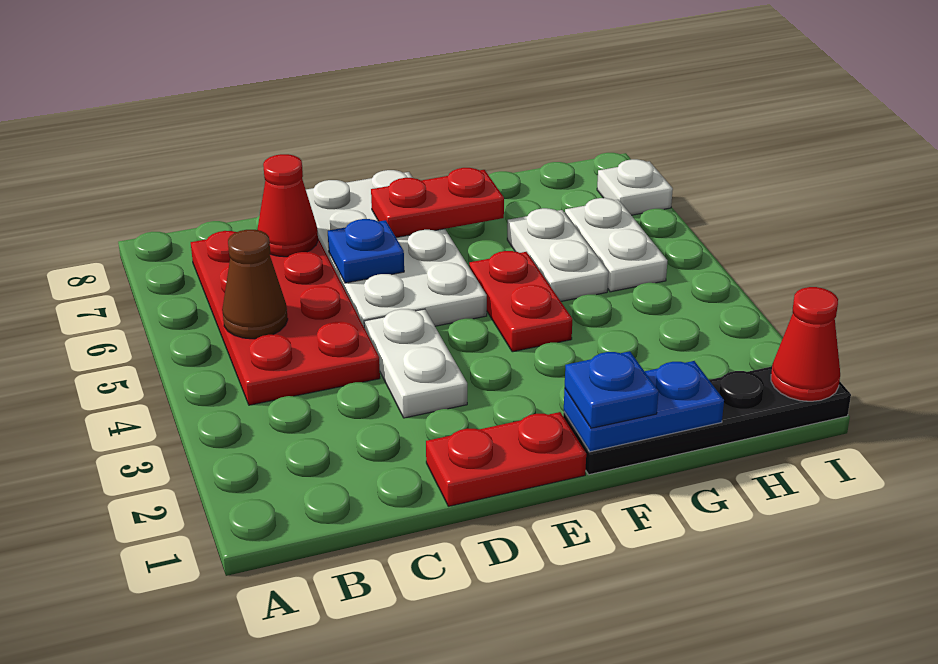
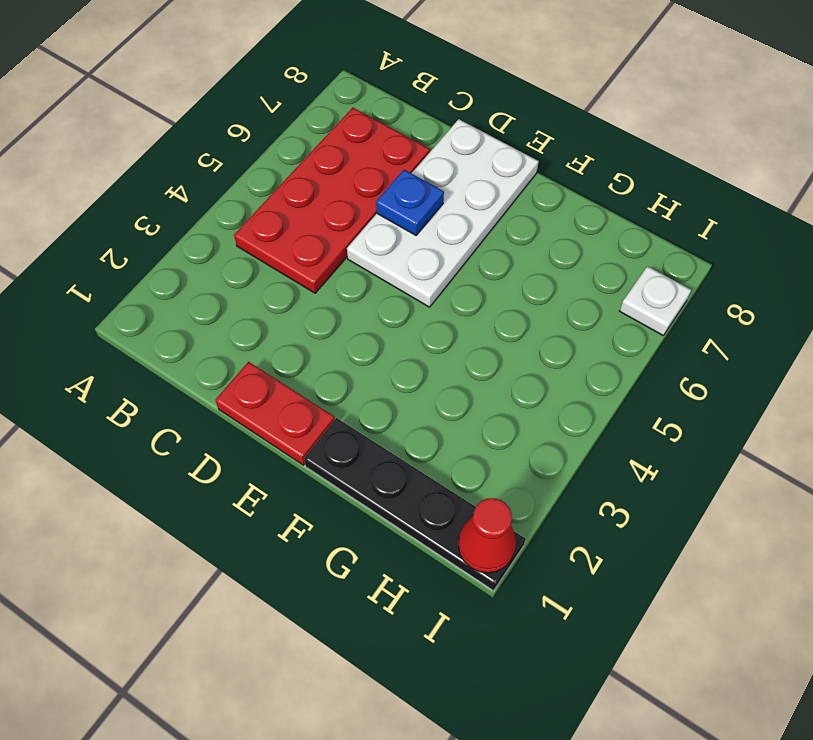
none -> white 1x2 plate [364,309,467,418]
none -> red 1x2 plate [469,251,572,352]
none -> white 1x2 plate [507,208,608,301]

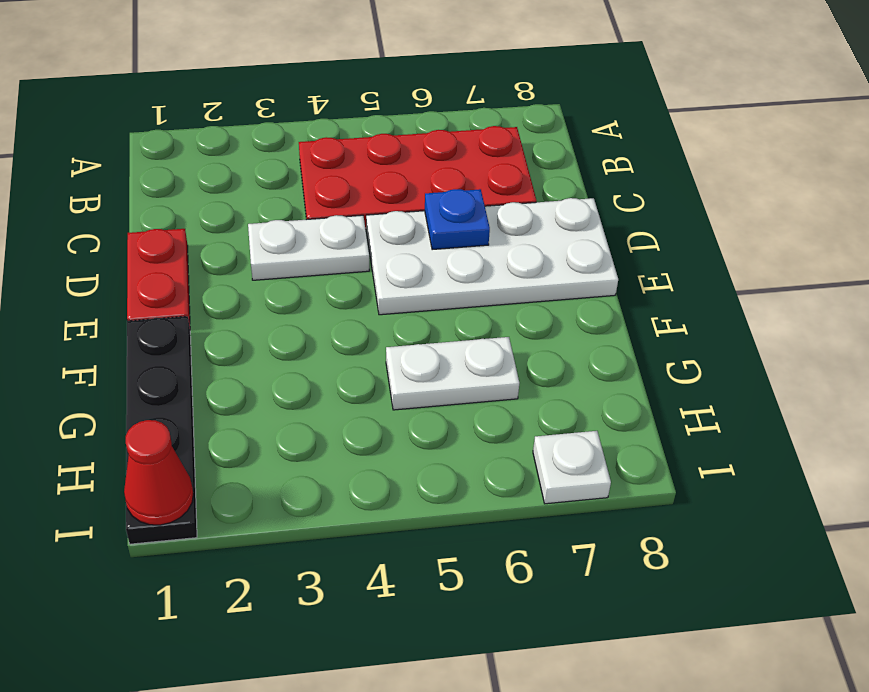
none -> red 1x2 plate [469,251,572,352]
none -> white 1x2 plate [565,198,667,292]
none -> brown 1x1 cone [222,230,288,339]

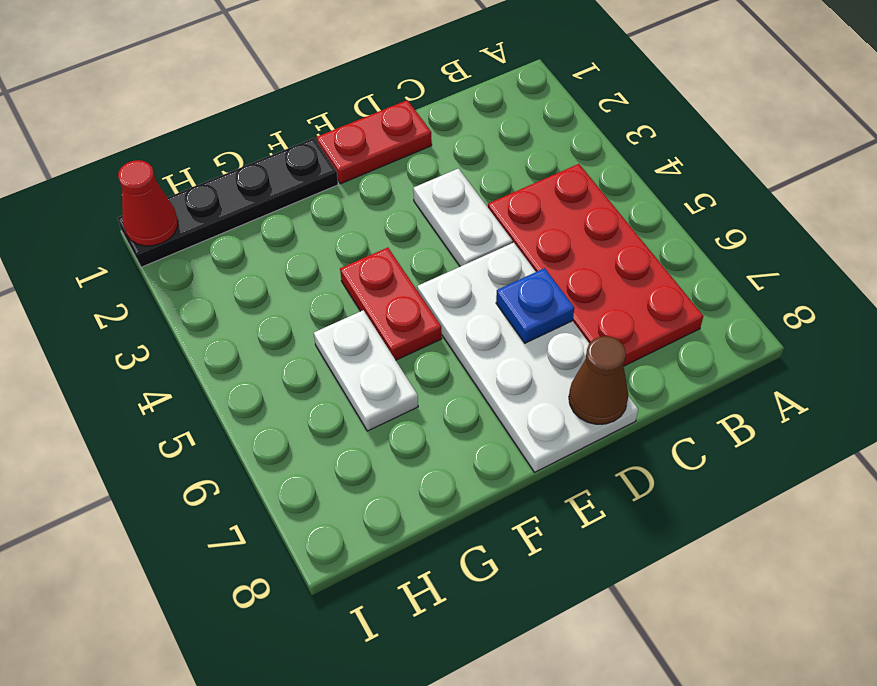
brown 1x1 cone [569,336,629,424] -> brown 1x1 cone moved to [222,230,288,339]
none -> white 1x2 plate [565,198,667,292]
none -> white 1x1 plate [597,159,673,215]
none -> red 1x1 cone [257,154,318,257]

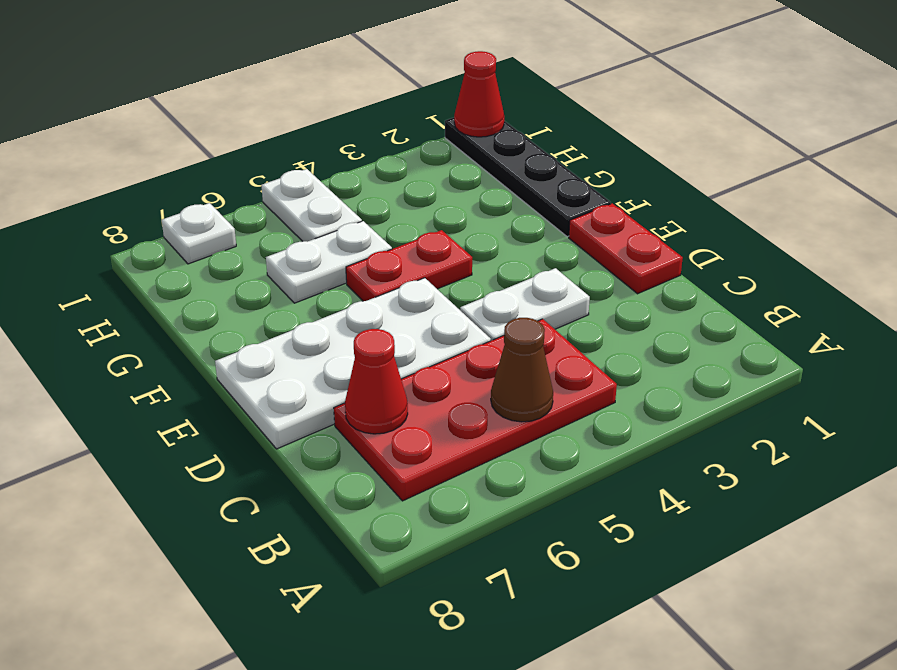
white 1x2 plate [261,169,362,242] -> white 1x2 plate turned to [565,198,667,292]
none -> blue 1x1 plate [328,219,404,283]
none -> red 1x2 plate [371,168,504,238]
none -> blue 1x2 plate [564,361,724,452]

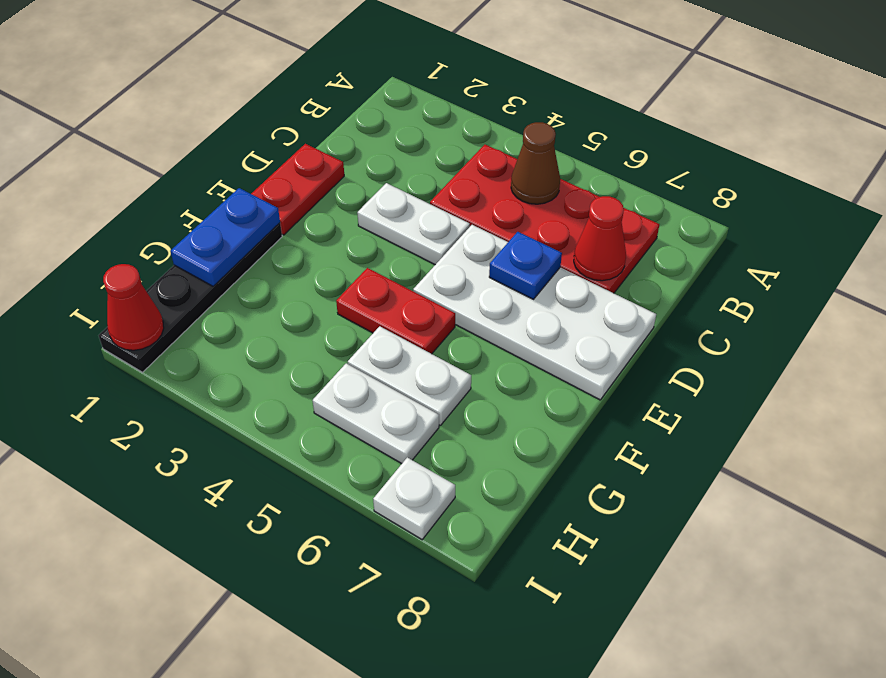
none -> red 1x2 plate [371,168,504,238]
none -> blue 1x1 plate [565,351,659,428]

